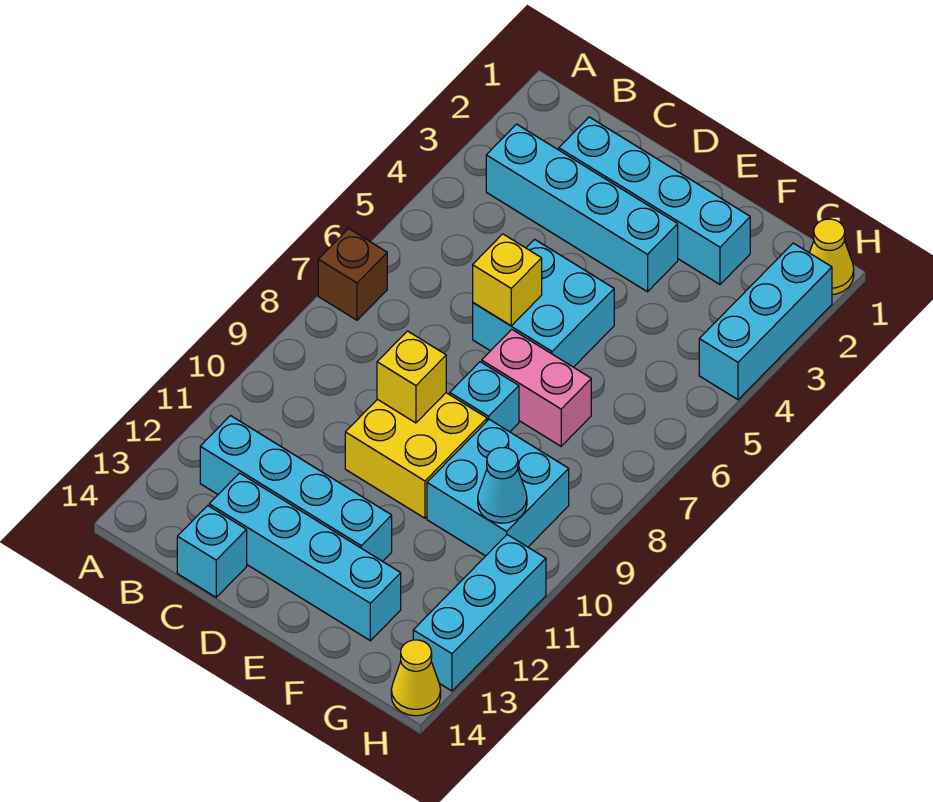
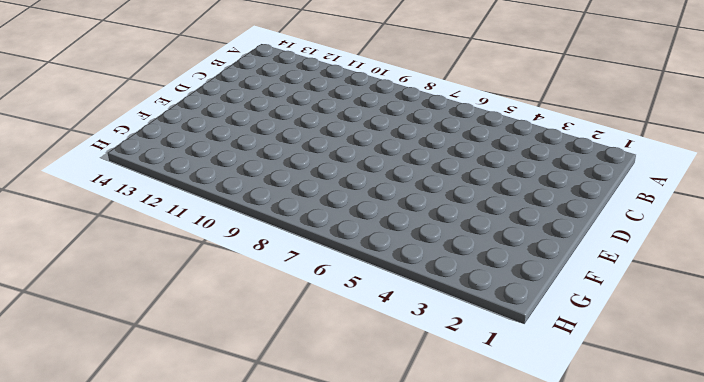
none -> brown 1x1 brick [318,228,387,320]
none -> cyan 1x4 brick [486,124,678,292]
none -> cyan 1x4 brick [200,416,392,561]

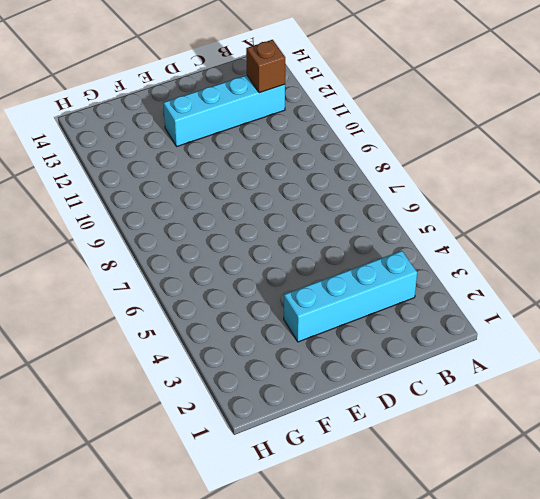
brown 1x1 brick [246,40,285,93] -> brown 1x1 brick moved to [318,228,387,320]
none -> cyan 1x4 brick [559,117,750,284]
none -> cyan 1x4 brick [209,473,401,641]
none -> cyan 1x1 brick [177,506,247,597]

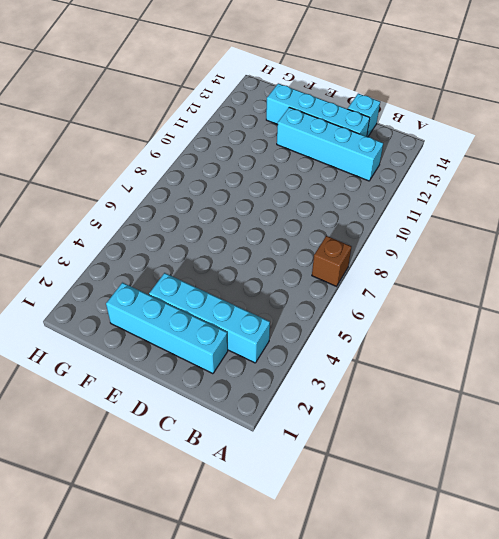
none -> cyan 2x2 brick [473,239,614,367]
none -> yellow 2x2 brick [345,393,487,518]
none -> pink 1x2 brick [482,329,591,446]

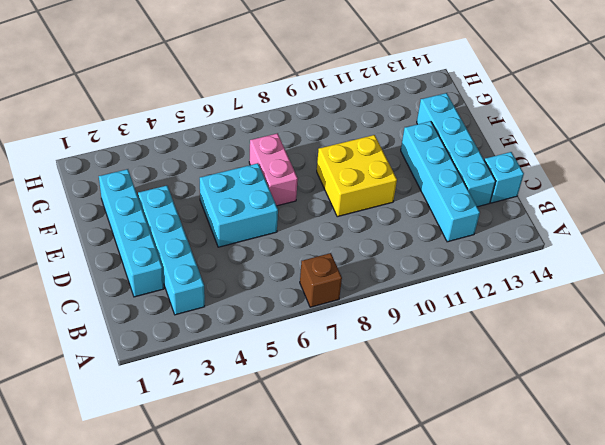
none -> cyan 1x1 brick [450,362,519,432]
none -> cyan 2x2 brick [427,419,569,556]
none -> yellow 1x1 cone [810,219,854,295]

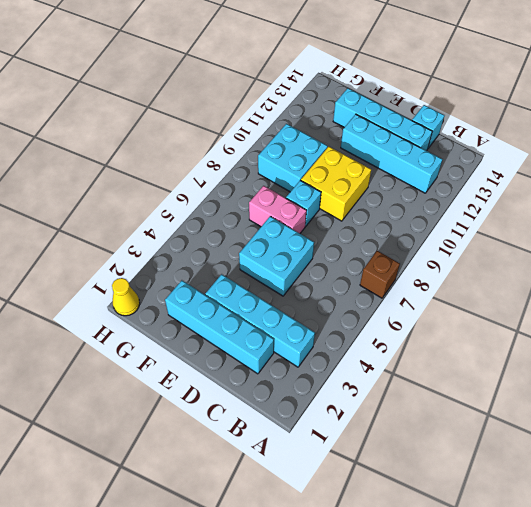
none -> cyan 1x3 brick [699,243,832,400]
none -> cyan 1x3 brick [413,535,546,691]
none -> yellow 1x1 cone [391,640,441,716]

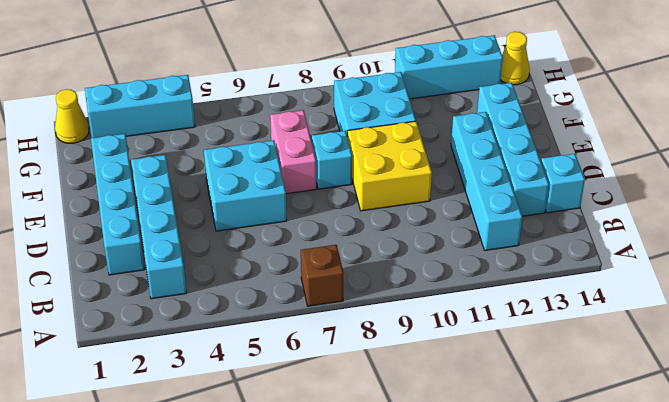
none -> yellow 1x1 brick [473,234,542,326]
none -> yellow 1x1 brick [377,331,446,423]
none -> cyan 1x1 cone [478,447,527,523]

